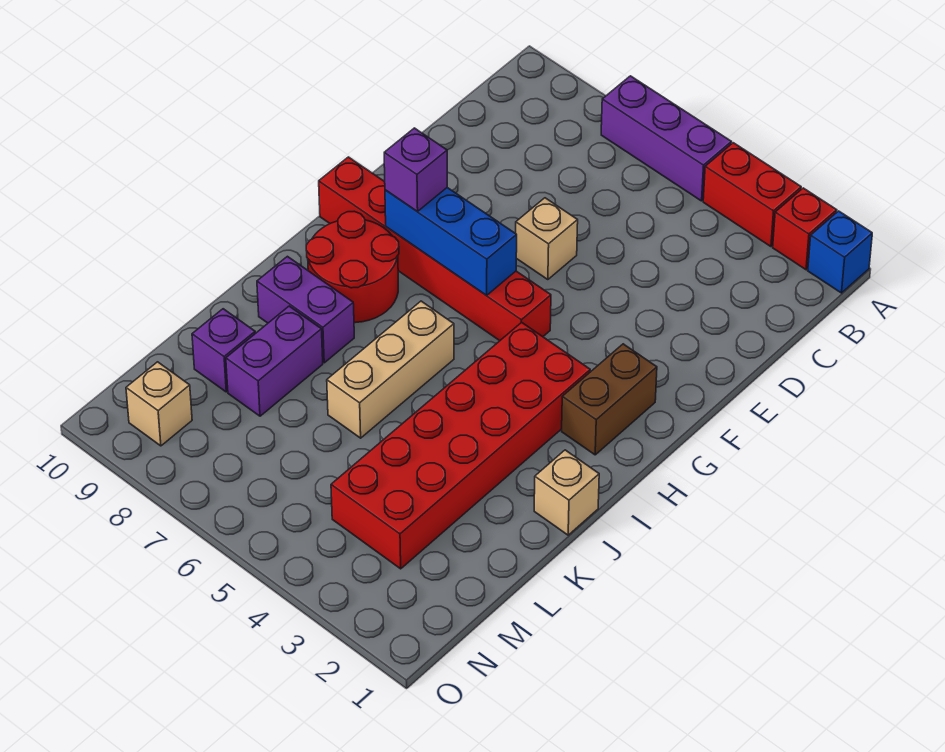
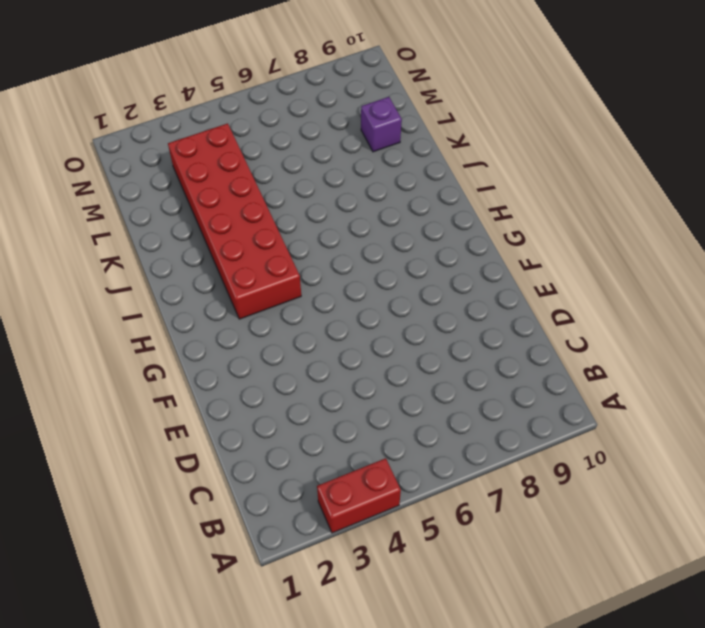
none -> blue 1x1 brick [808,211,872,293]
none -> red 1x1 brick [773,188,837,270]
none -> purple 1x3 brick [601,76,732,201]

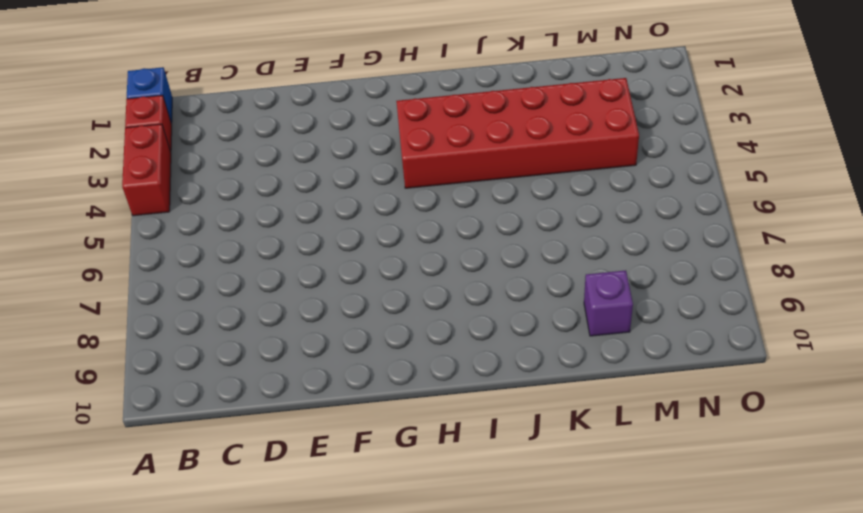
none -> purple 1x3 brick [601,76,732,201]
none -> tan 1x1 brick [516,198,578,280]
none -> brown 1x2 brick [562,344,657,455]

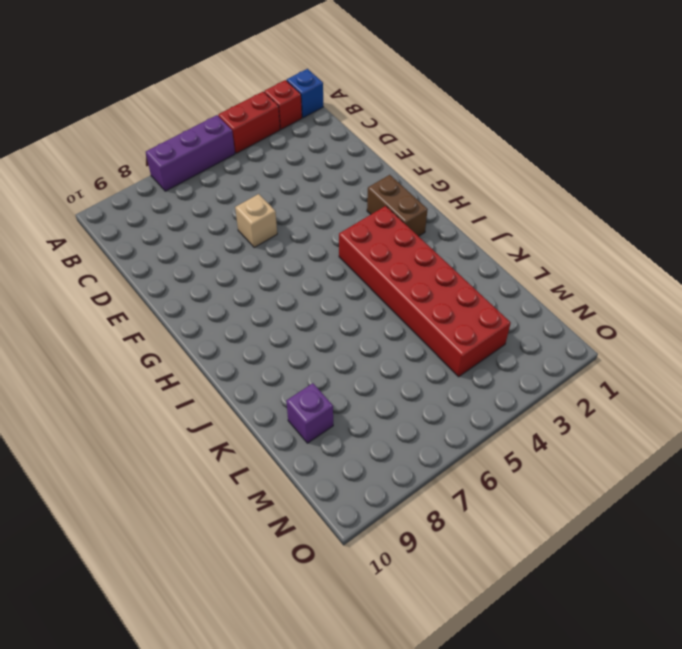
none -> red 1x6 brick [319,157,551,341]
none -> red 2x2 round brick [306,211,399,323]
none -> tan 1x3 brick [327,301,454,438]

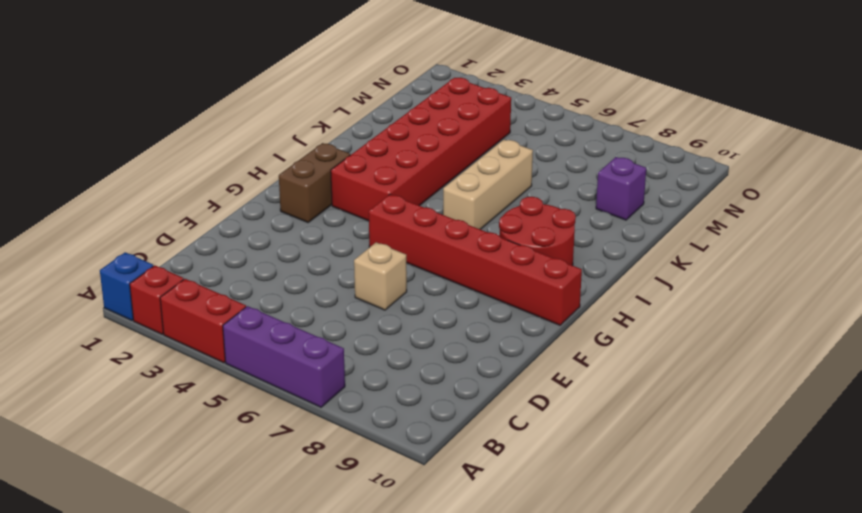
none -> tan 1x1 brick [534,450,599,535]
none -> purple 1x2 brick [257,256,354,363]
none -> purple 1x2 brick [226,306,323,416]

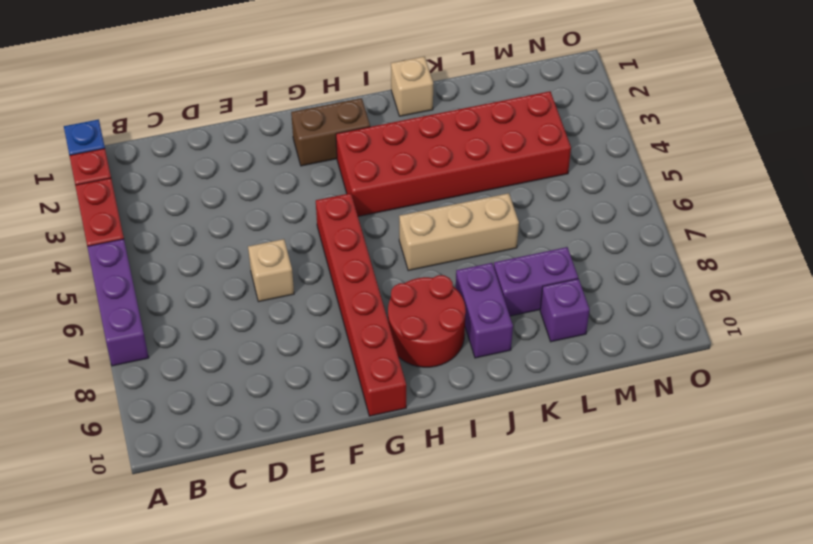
none -> tan 1x1 brick [126,362,192,446]
none -> blue 1x3 brick [385,188,517,295]
none -> purple 1x1 brick [384,128,447,211]

